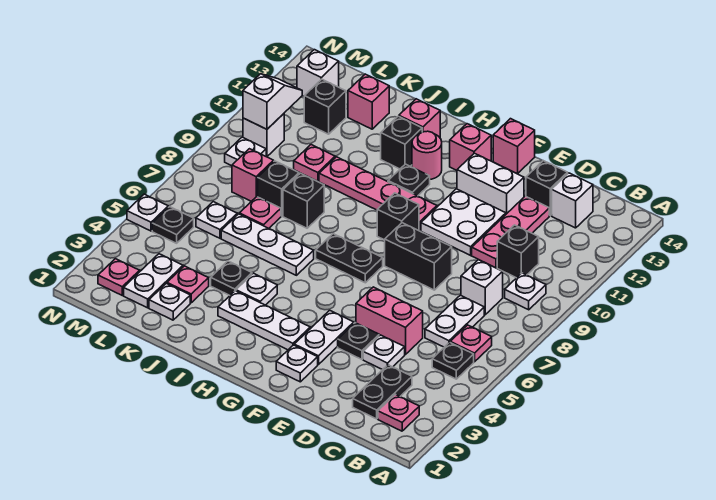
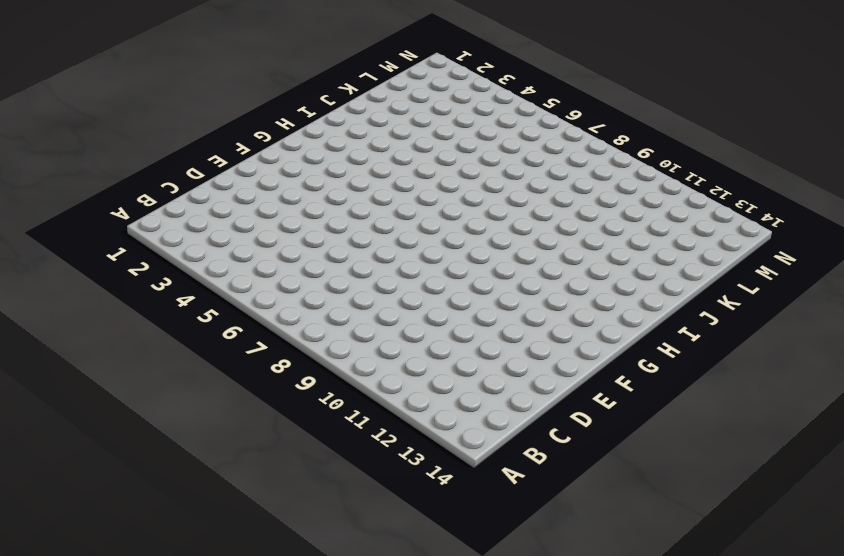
none -> pink 1x1 plate [378,394,419,431]
none -> black 1x1 plate [432,342,474,379]
none -> pink 1x1 plate [450,325,492,362]
none -> white 1x1 plate [505,273,546,310]

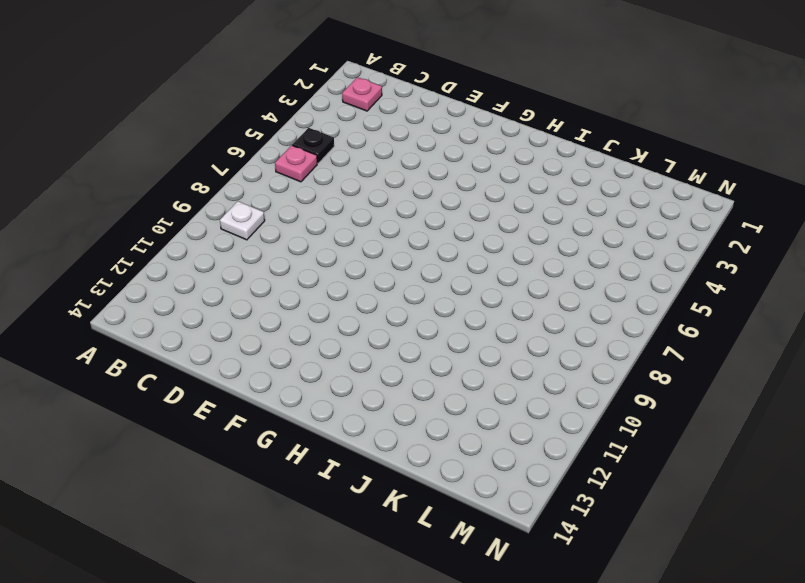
none -> black 1x2 plate [353,365,412,419]
none -> white 1x2 plate [425,295,484,347]
none -> white 1x1 brick [461,260,503,315]
none -> black 1x1 brick [497,225,539,278]

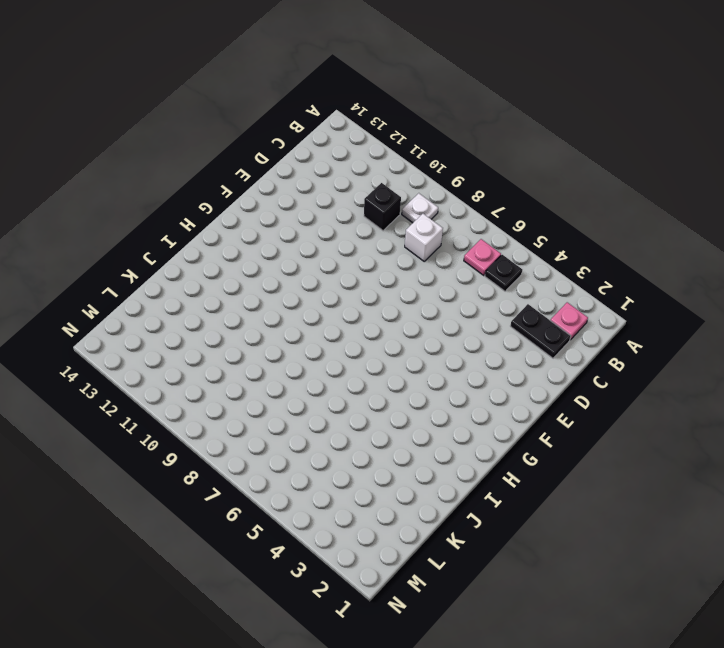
none -> white 1x2 plate [425,295,484,347]
none -> white 1x1 brick [552,173,593,228]
none -> white 1x1 plate [363,335,405,370]
none -> pink 1x2 brick [356,287,423,355]

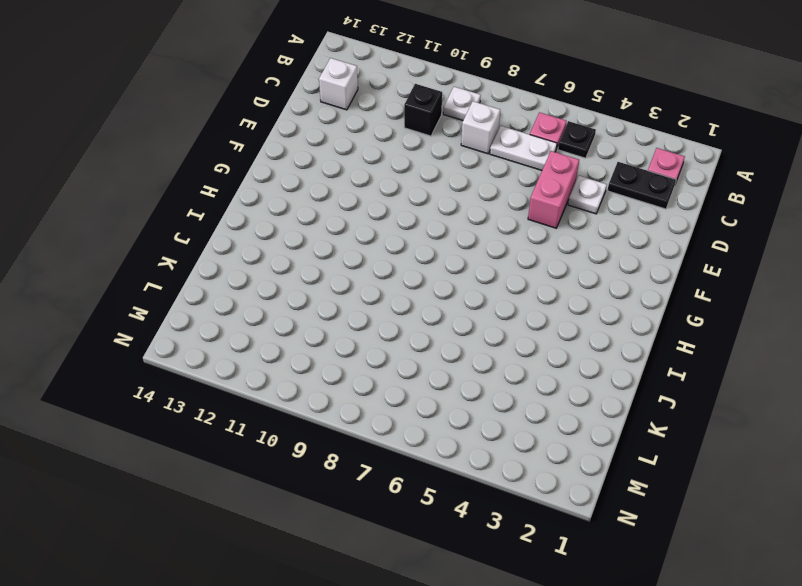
none -> pink 1x3 plate [472,196,549,268]
none -> black 1x1 brick [526,161,568,215]
none -> black 1x1 plate [338,323,379,359]
none -> black 1x2 brick [385,223,452,290]

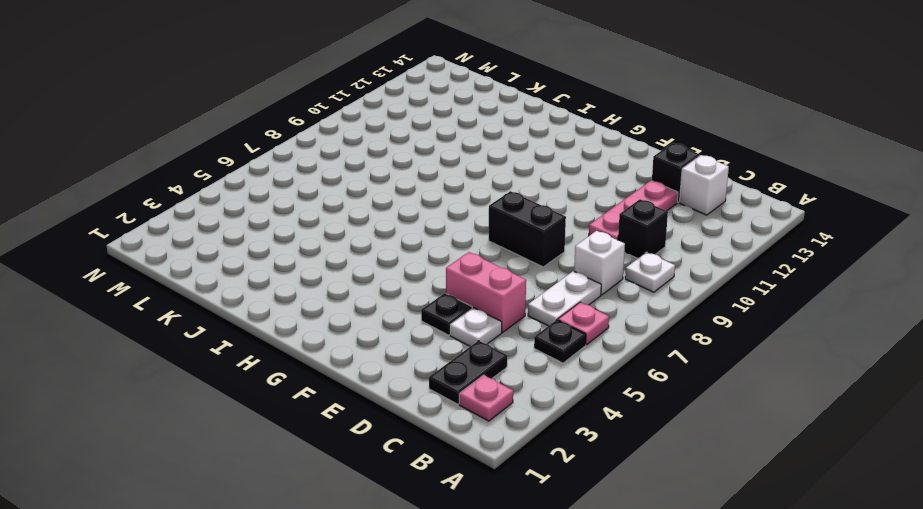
none -> white 2x2 plate [421,189,506,255]
none -> white 1x2 brick [457,153,524,214]
none -> white 1x1 plate [276,345,318,382]
none -> white 1x2 plate [294,310,354,365]

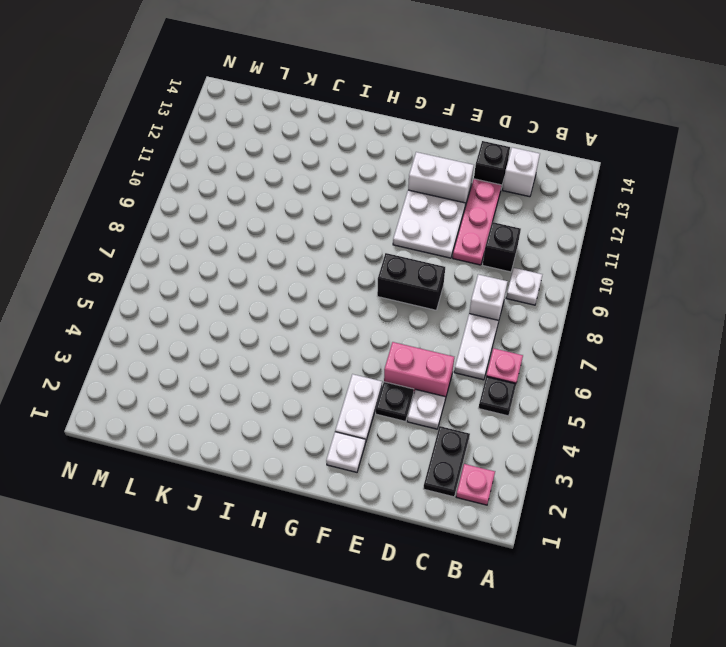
none -> pink 1x1 brick [493,119,535,174]
none -> white 1x3 plate [218,291,310,350]
none -> black 1x2 plate [316,234,383,283]
none -> black 1x1 brick [377,193,419,240]

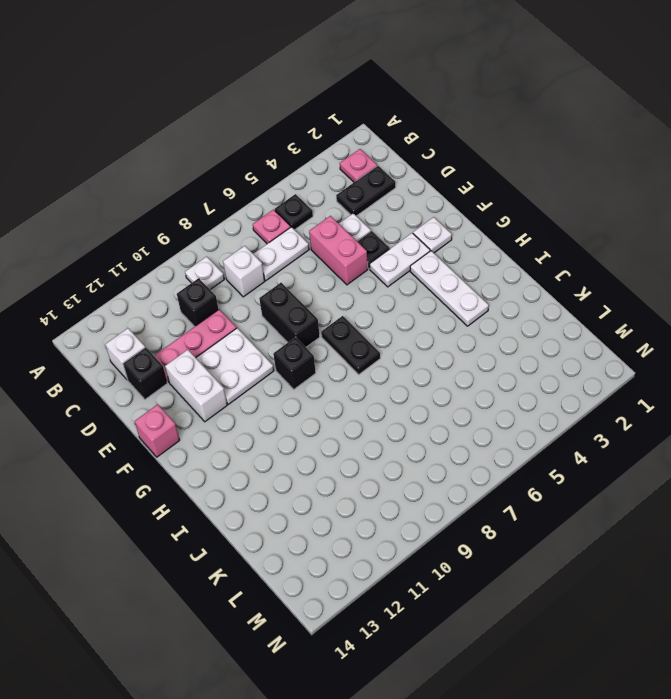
none -> pink 1x4 plate [319,157,437,231]
none -> pink 1x1 brick [450,124,491,170]
none -> black 1x1 plate [388,164,430,196]
none -> pink 1x1 round brick [412,131,442,179]

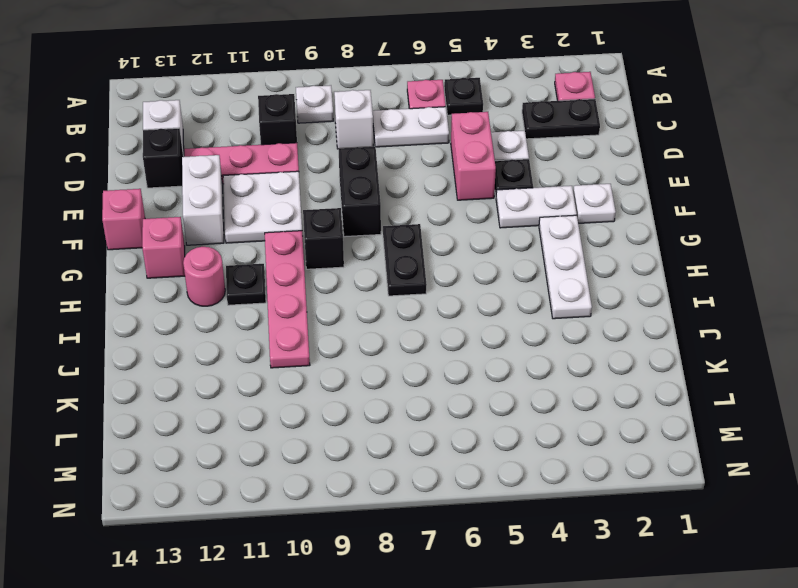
none -> white 1x1 plate [236,273,277,305]
none -> white 1x3 plate [221,214,314,275]
none -> black 1x1 brick [381,116,422,169]
none -> pink 1x1 brick [399,99,440,137]

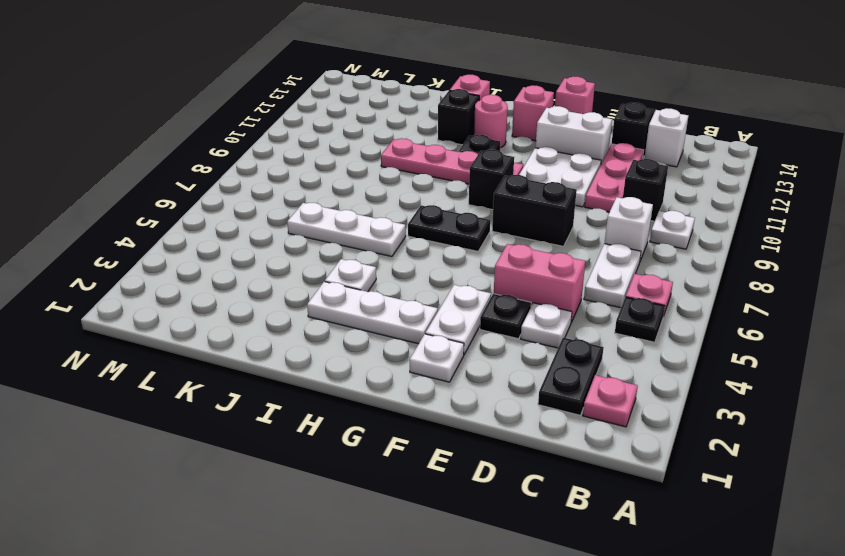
none -> black 1x1 plate [211,261,252,295]
none -> black 1x1 brick [283,173,324,228]
none -> white 1x1 plate [149,283,190,320]
none -> pink 1x1 plate [167,266,209,303]

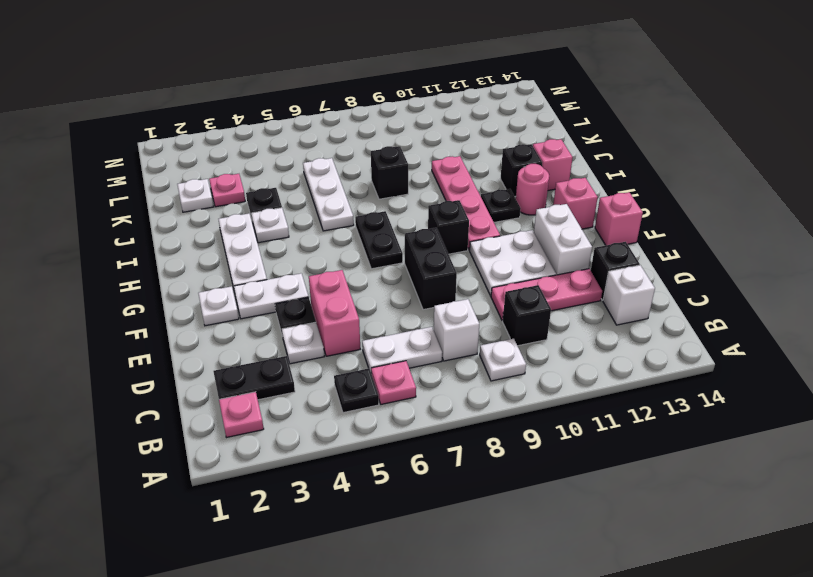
none -> pink 1x1 plate [239,197,281,228]
none -> black 1x1 brick [258,161,299,216]
none -> pink 1x1 plate [294,145,335,181]
none -> pink 1x1 brick [348,74,389,129]

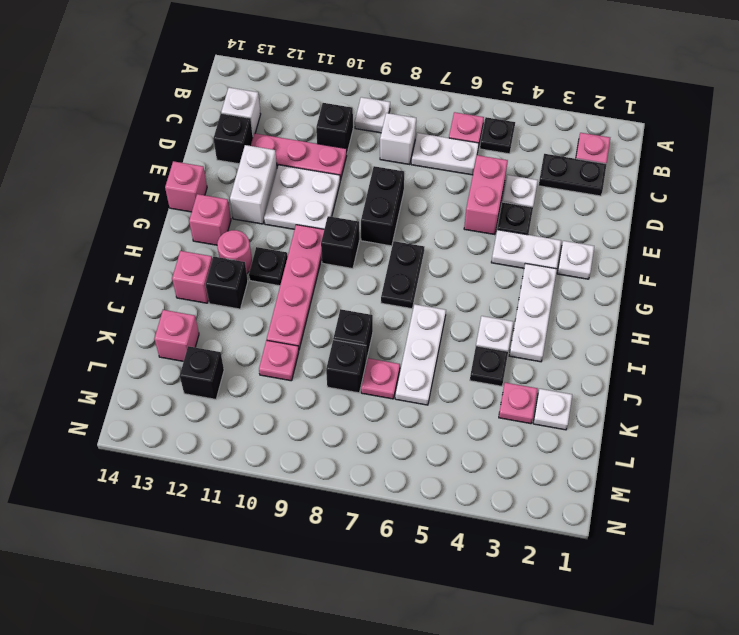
none -> white 1x2 plate [124,254,183,308]
none -> white 1x1 plate [196,202,237,238]
none -> pink 1x1 brick [232,149,274,201]
none -> pink 1x1 plate [98,259,140,295]

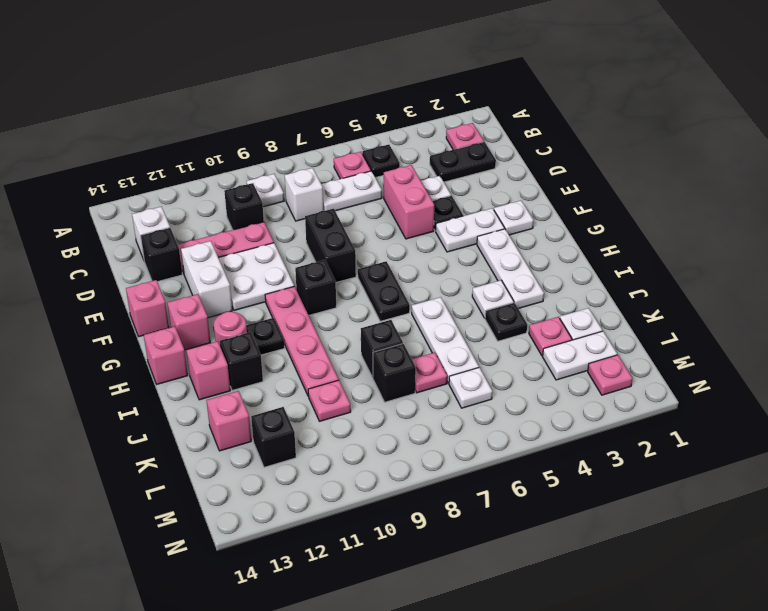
pink 1x1 brick [144,326,188,384] -> pink 1x1 brick moved to [232,149,274,201]
none -> black 1x1 plate [152,207,194,243]
none -> white 1x1 plate [225,137,266,166]
none -> white 1x1 brick [243,114,284,157]
none -> white 1x1 brick [297,50,339,96]

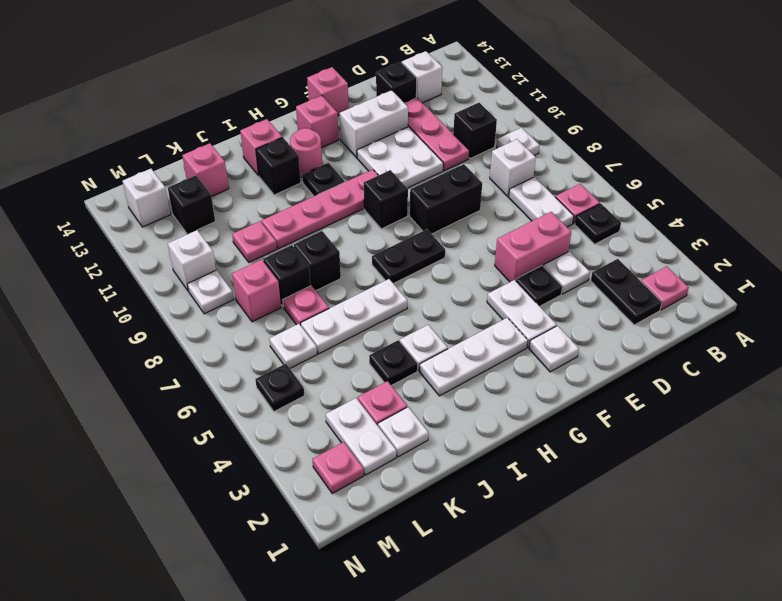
none -> white 1x1 plate [127,194,168,231]
none -> white 1x2 slope [243,74,302,129]

